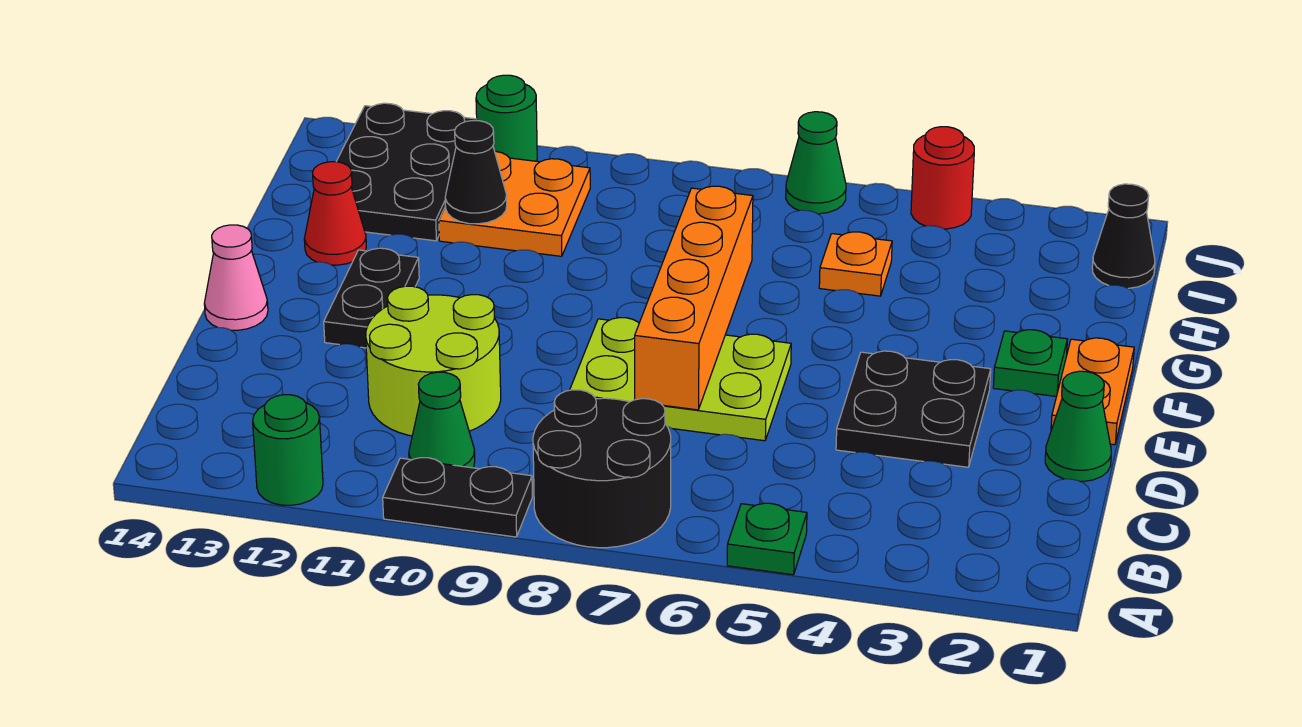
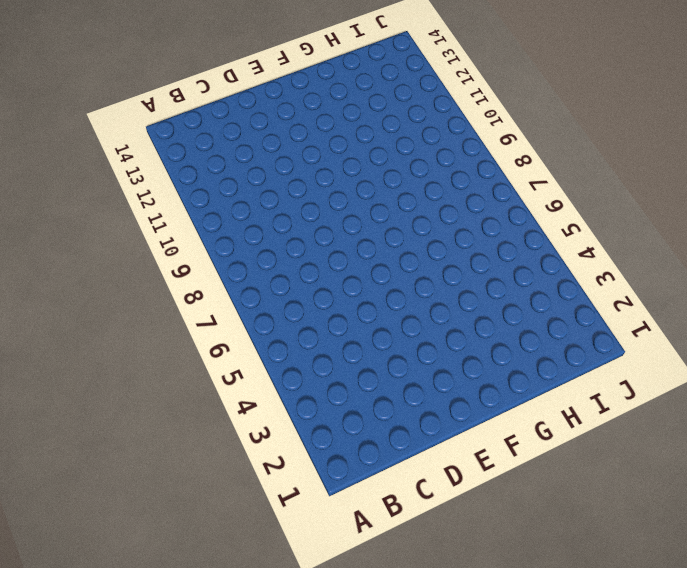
none -> green 1x1 plate [727,503,807,575]
none -> black 2x2 round brick [533,390,671,548]
none -> black 1x2 plate [383,458,532,537]

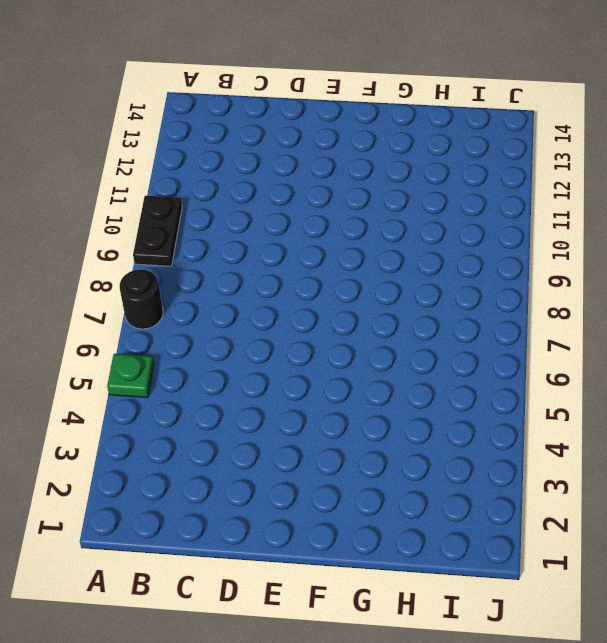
black 1x1 round brick [120,269,163,329] -> black 2x2 round brick [533,390,671,548]
none -> green 1x1 round brick [253,395,323,505]
none -> green 1x1 cone [409,372,475,468]
none -> lime 2x2 round brick [366,286,501,436]

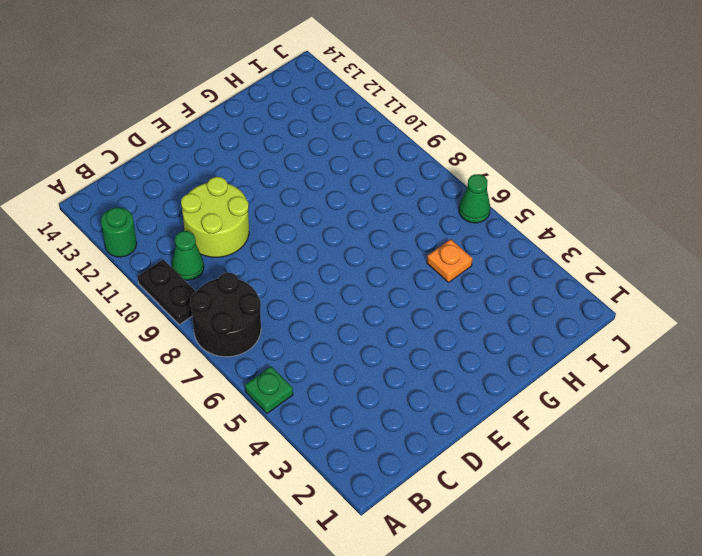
none -> green 1x1 cone [1045,371,1111,481]
none -> black 2x2 plate [836,351,991,467]
none -> lime 2x3 plate [570,318,791,441]

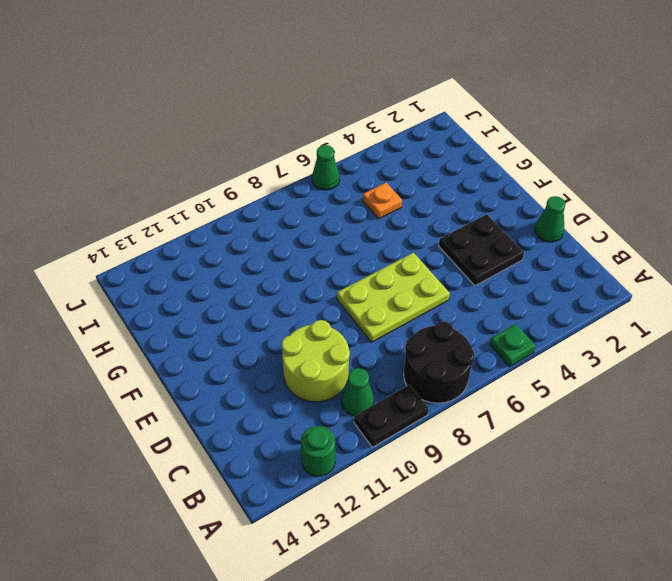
none -> orange 1x2 plate [1051,338,1134,445]
none -> black 1x2 plate [324,248,419,348]
none -> pink 1x1 cone [204,225,268,330]

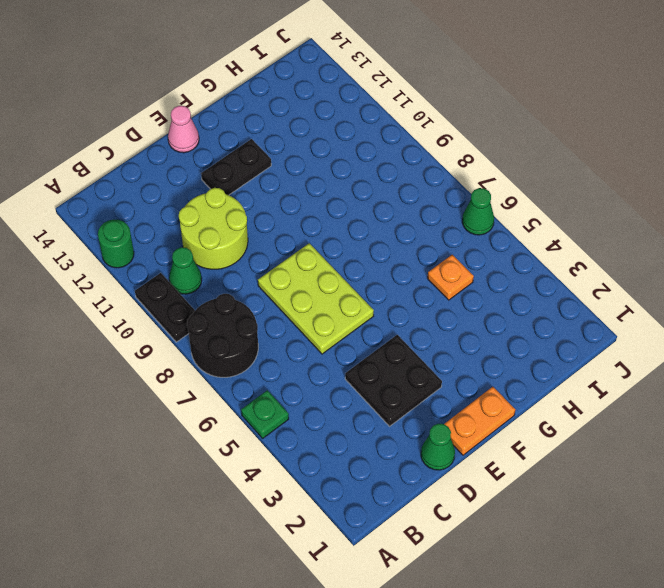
none -> green 1x1 plate [993,330,1068,396]
none -> red 1x1 cone [304,162,366,265]
none -> orange 2x2 plate [439,151,590,256]

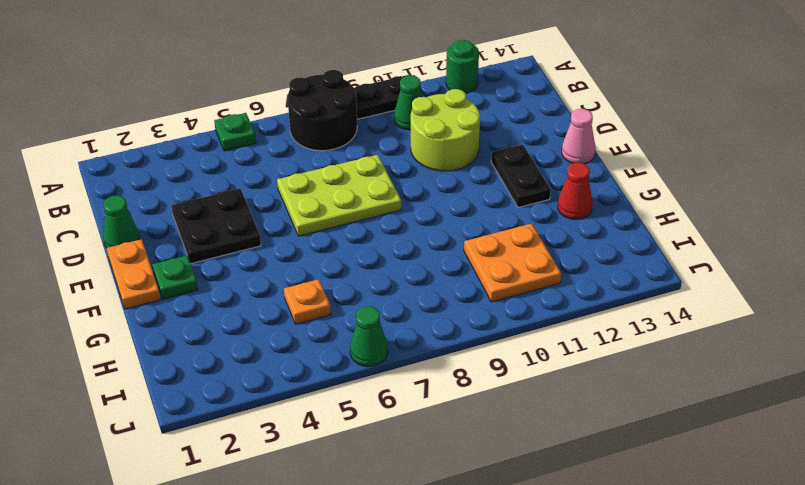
none -> black 2x3 plate [336,103,477,241]
none -> black 1x1 cone [1092,184,1155,288]
none -> red 1x1 round brick [911,127,974,229]

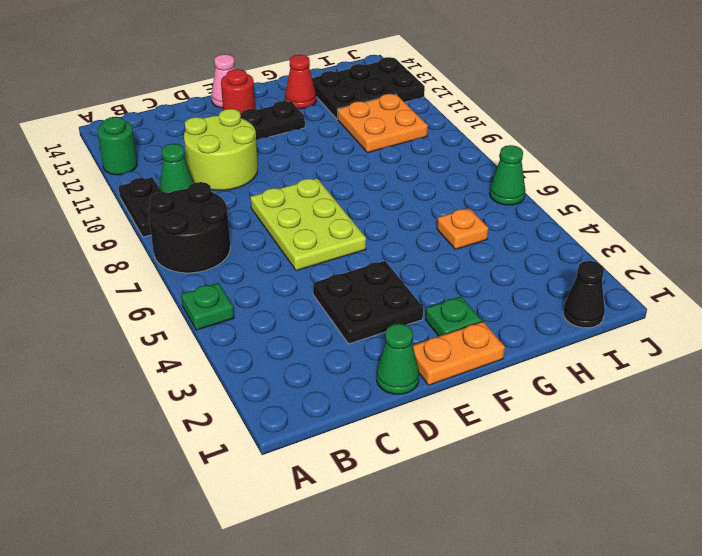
red 1x1 round brick [221,69,255,114] -> red 1x1 round brick moved to [911,127,974,229]
none -> green 1x1 round brick [476,75,537,161]
none -> orange 1x4 brick [635,186,753,410]
none -> black 1x1 cone [445,121,507,224]

